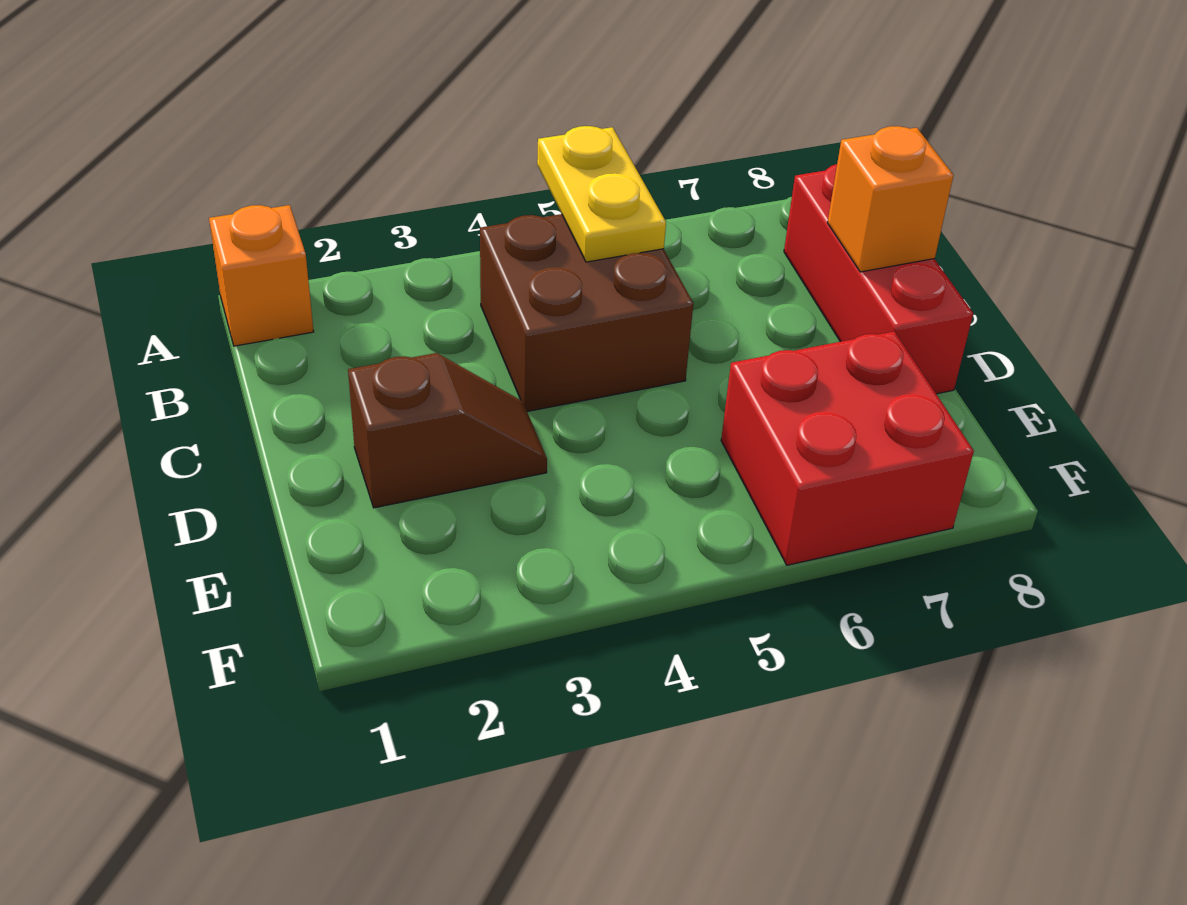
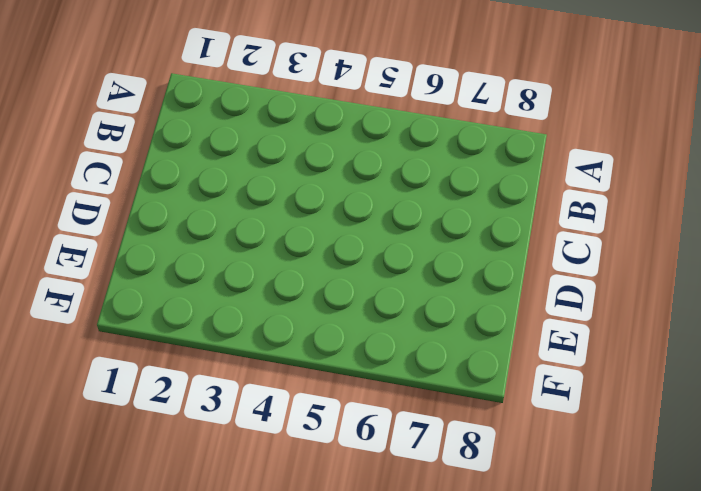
none -> orange 1x1 brick [209,205,314,346]
none -> brown 2x2 brick [480,214,693,412]

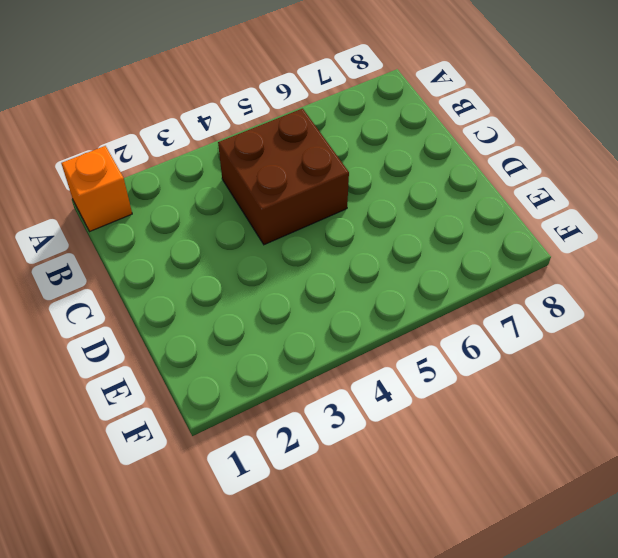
none -> red 1x3 brick [784,164,973,394]
none -> brown 1x2 slope [348,353,547,508]

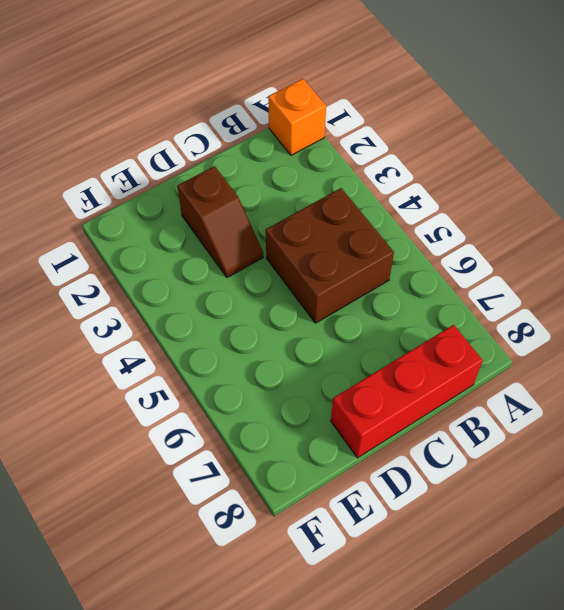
none -> red 2x2 brick [721,331,974,565]
none -> yellow 1x2 plate [537,126,666,262]

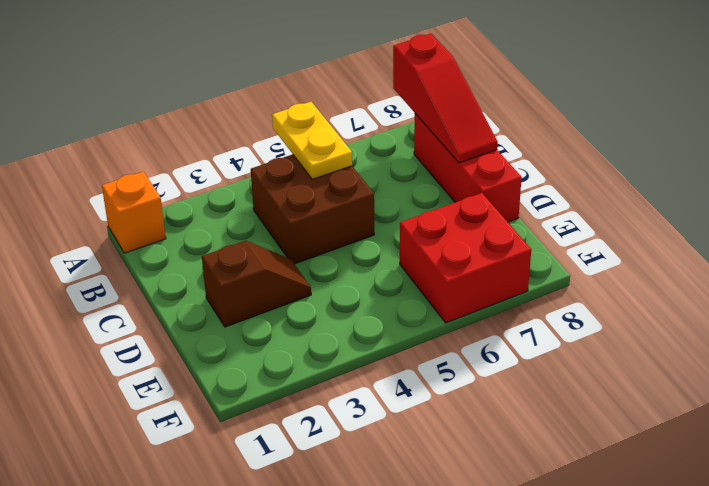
red 1x3 slope [393,34,498,163] -> orange 1x1 brick [828,126,953,272]

